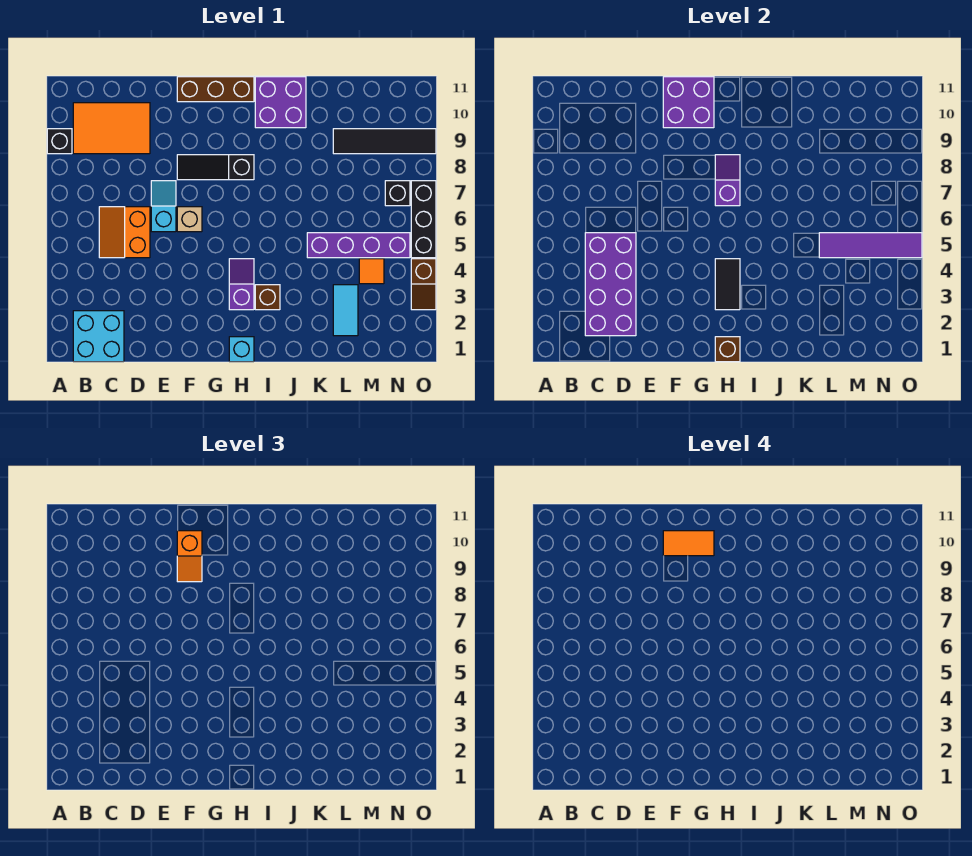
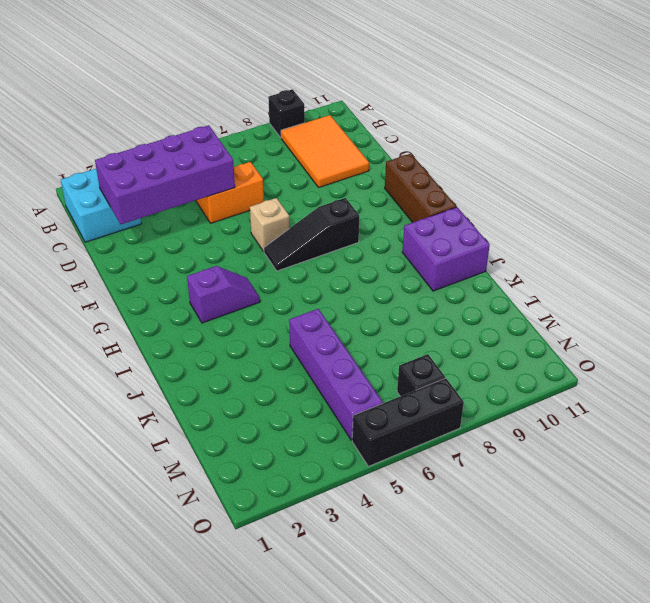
black 1x3 slope [264,198,359,271] -> black 1x3 slope turned to [177,155,254,180]
none -> cyan 1x2 slope [151,181,176,232]
none -> cyan 1x1 brick [229,337,254,362]
none -> brown 1x1 brick [255,285,280,310]

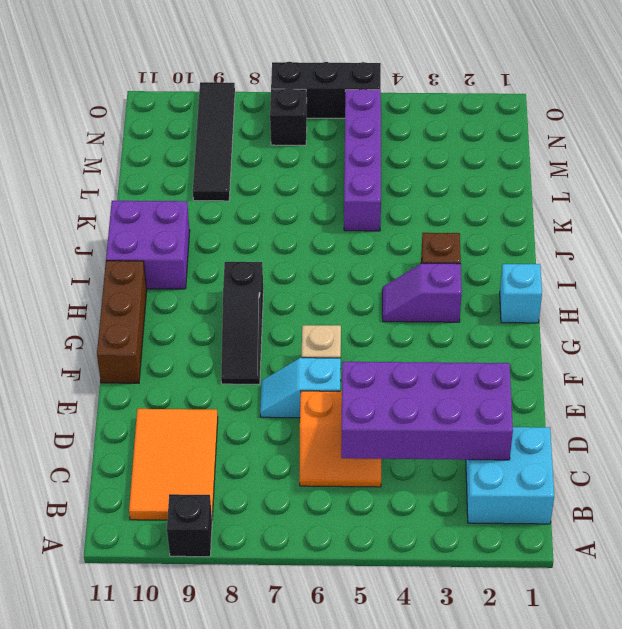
none -> cyan 1x2 tile [333,285,358,336]
none -> orange 1x1 tile [359,259,384,284]
none -> brown 1x2 slope [411,259,436,310]

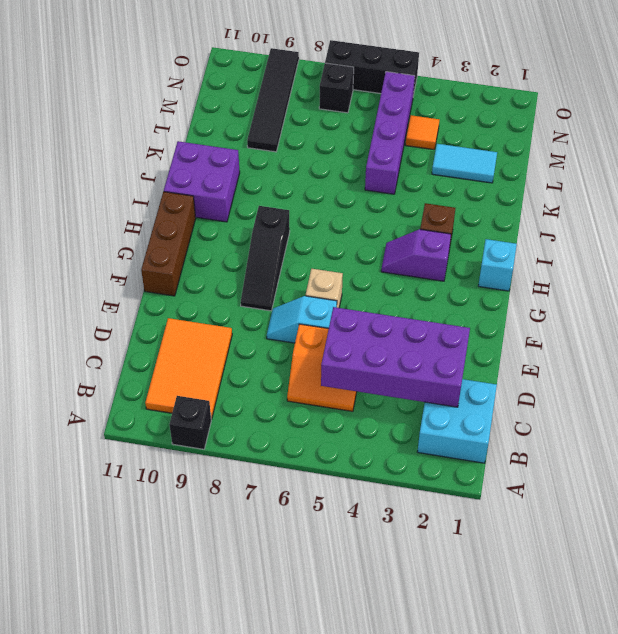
none -> brown 1x2 slope [411,259,436,310]
none -> purple 2x2 brick [663,77,714,128]
none -> brown 1x1 brick [715,337,740,362]

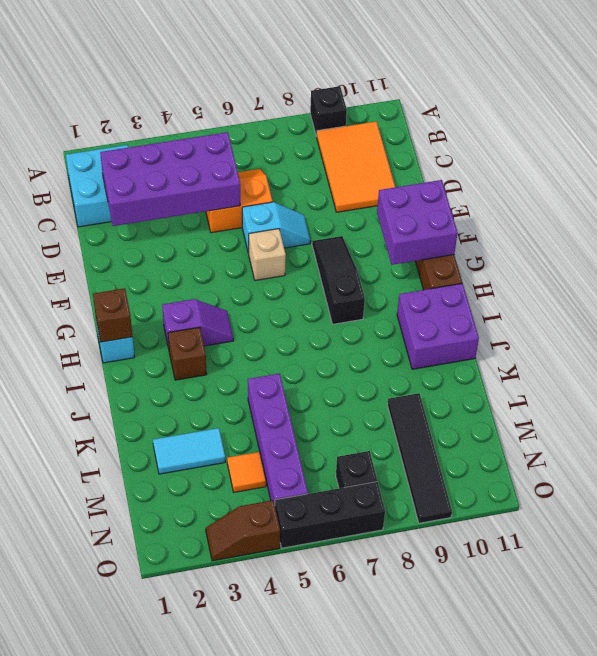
none -> black 1x2 tile [715,259,740,310]
none -> purple 1x2 slope [715,155,740,206]
none -> purple 1x4 tile [819,233,922,258]

